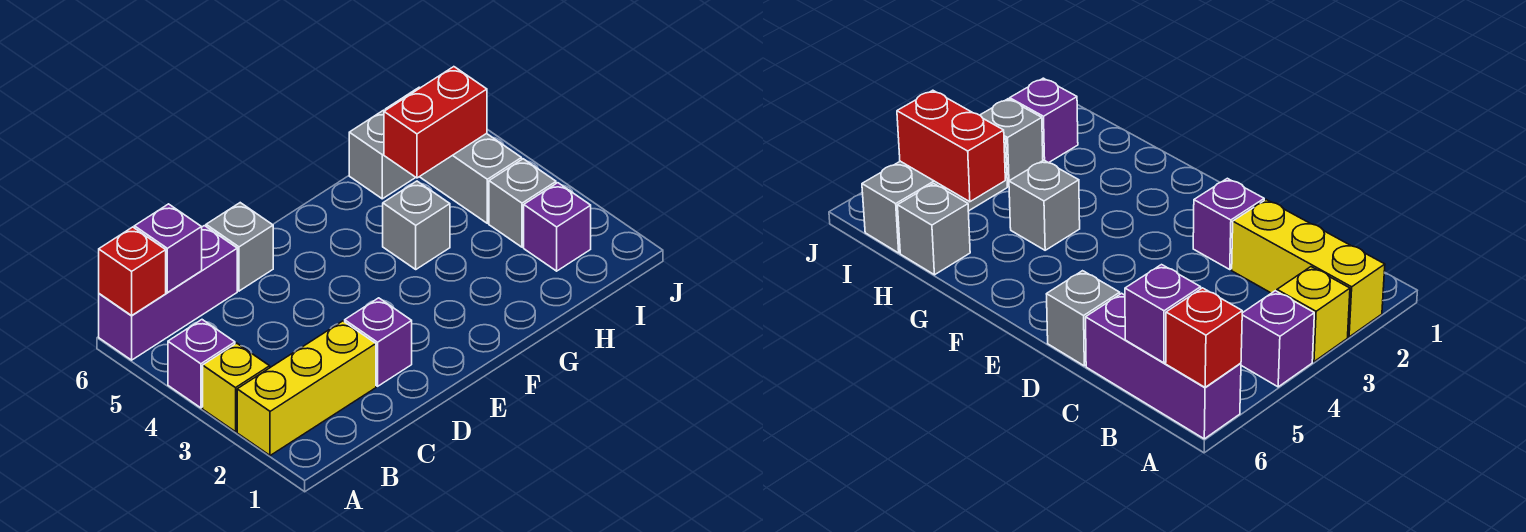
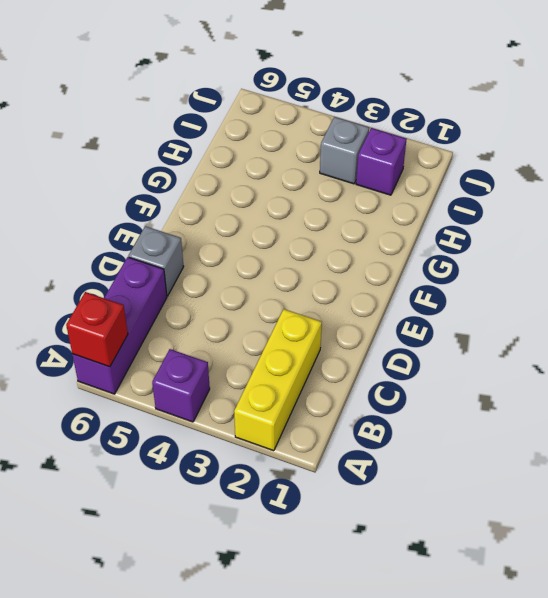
none -> yellow 1x1 brick [203,343,270,432]
none -> purple 1x1 brick [345,298,412,386]
none -> grey 1x1 brick [383,181,450,269]

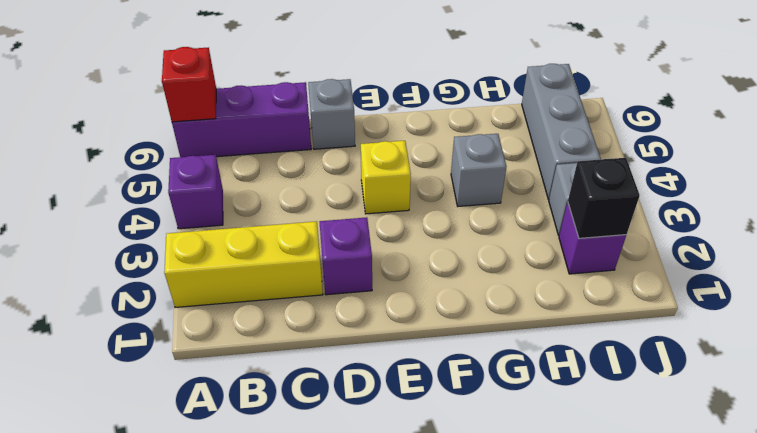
yellow 1x1 brick [361,141,411,214] -> yellow 1x1 brick moved to [203,343,270,432]
black 1x1 brick [568,158,640,238] -> none
none -> grey 1x1 brick [349,110,416,199]
none -> purple 1x1 brick [134,204,202,292]
none -> red 1x2 brick [384,67,487,178]

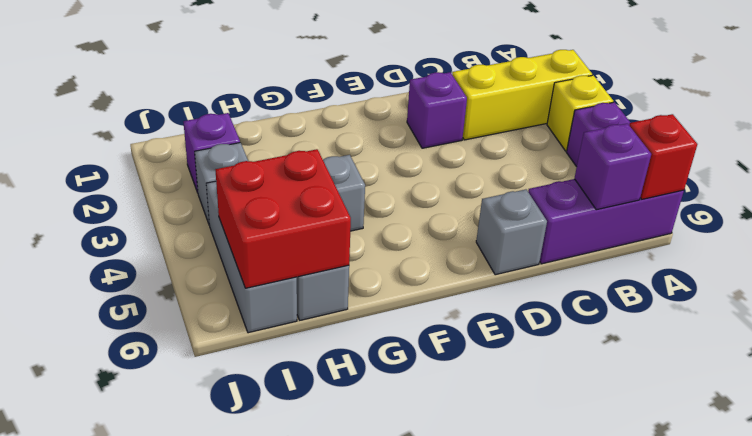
red 2x2 brick [216,149,351,288] -> red 1x2 brick [384,67,487,178]

